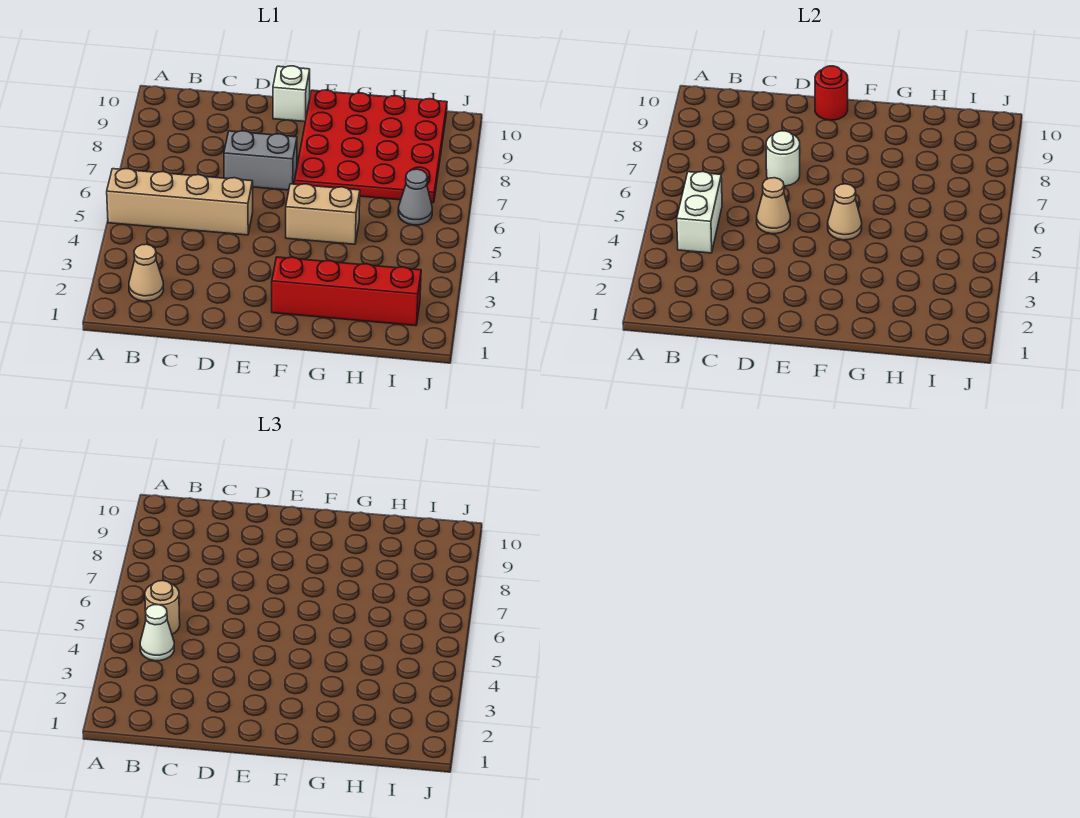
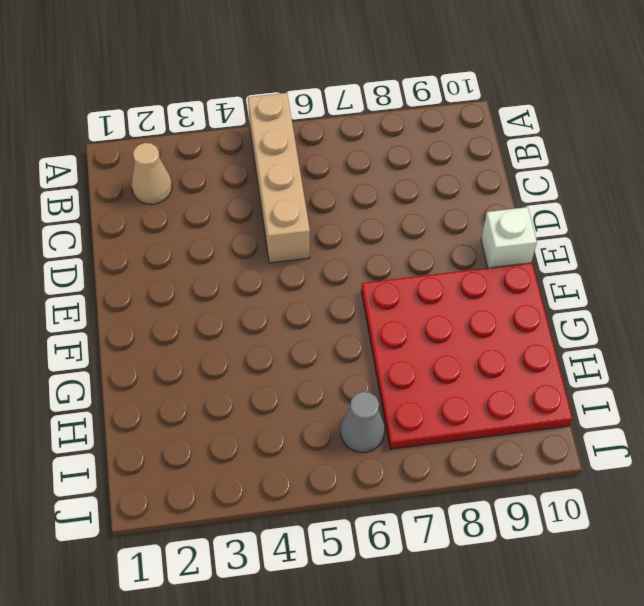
none -> grey 1x2 brick [224,131,297,190]
none -> red 1x4 brick [272,257,421,326]
none -> tan 1x2 brick [286,184,360,244]

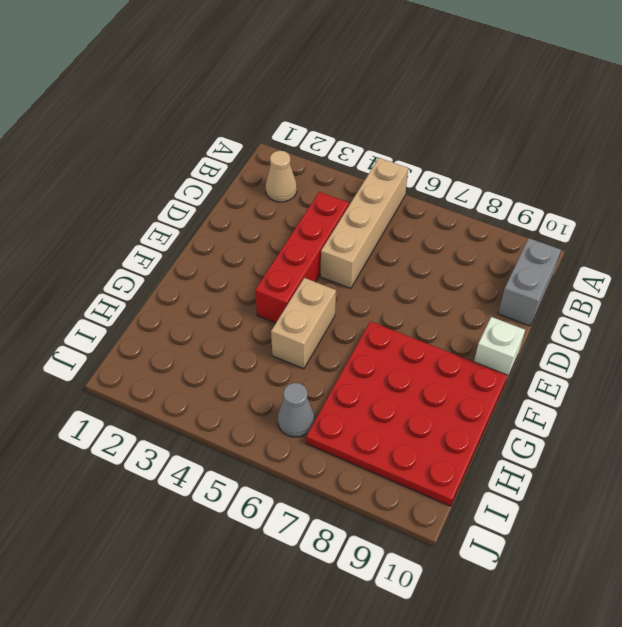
grey 1x2 brick [498,238,561,326] -> grey 1x2 brick moved to [224,131,297,190]
red 1x4 brick [255,192,349,323] -> red 1x4 brick moved to [272,257,421,326]
none -> white 1x2 brick [677,172,722,253]
none -> tan 1x1 cone [757,178,790,234]
none -> white 1x1 round brick [766,131,800,186]

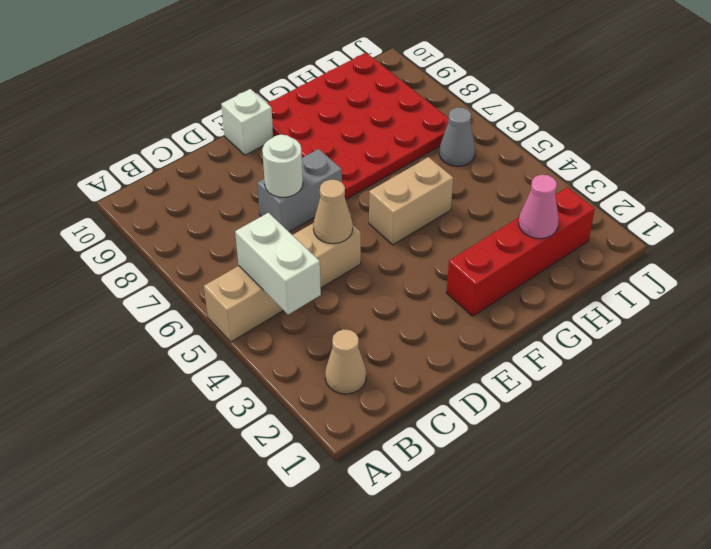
pink 1x1 cone [519,175,559,239] -> none
none -> red 1x1 round brick [815,66,848,120]
none -> tan 1x1 cone [828,184,862,240]
none -> white 1x1 cone [140,604,174,661]

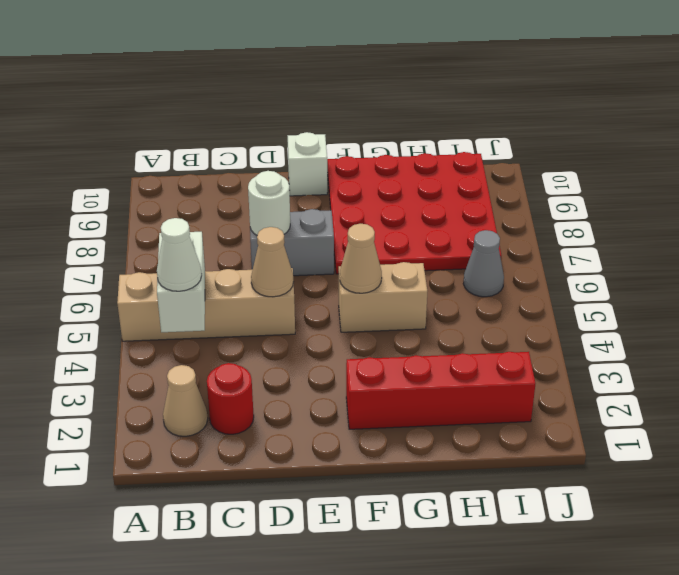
red 1x1 round brick [207,363,254,434] -> red 1x1 round brick moved to [815,66,848,120]
none -> tan 1x1 round brick [145,581,180,634]

